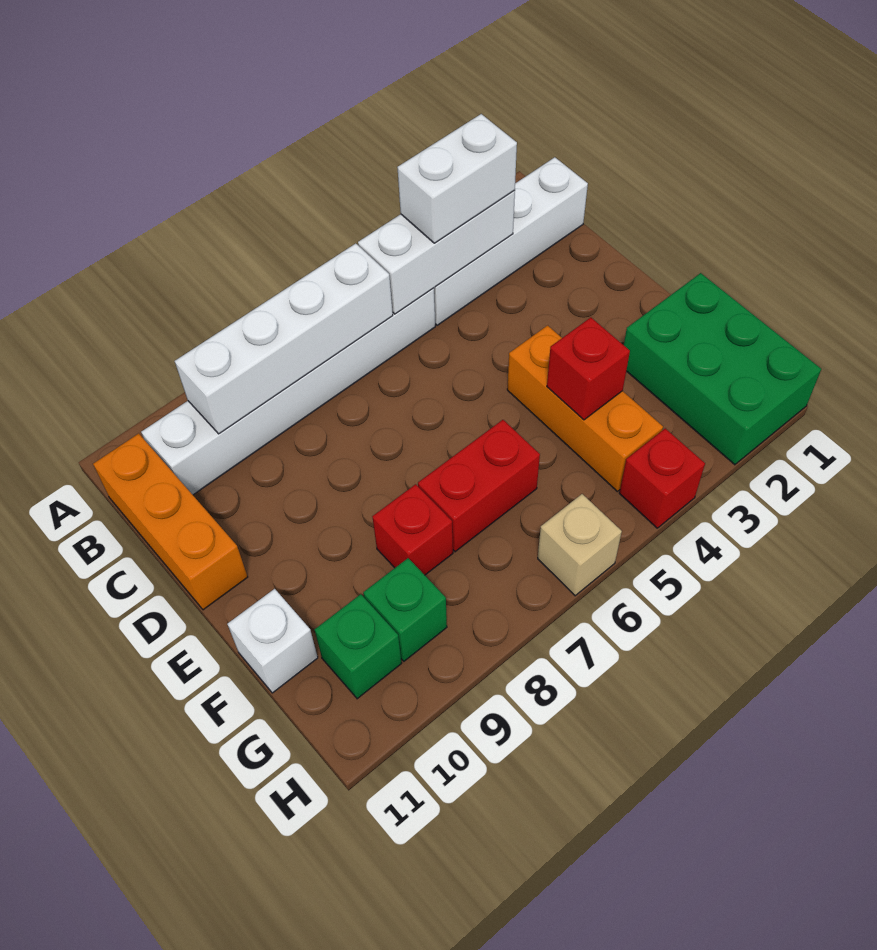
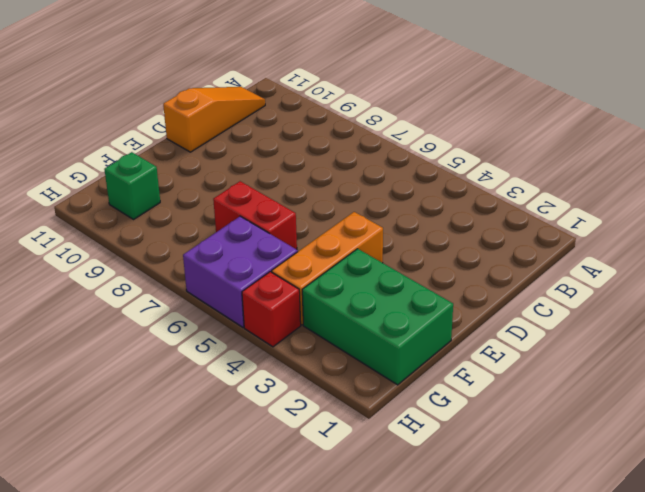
orange 1x3 slope [163,87,265,152] -> orange 1x3 brick [93,433,248,610]
green 2x3 brick [302,249,453,385] -> green 2x3 brick turned to [624,273,821,465]
purple 2x2 brick [183,216,298,327] -> tan 1x1 brick [538,494,622,596]
none -> white 1x4 brick [434,157,588,325]
none -> white 1x6 brick [141,288,435,495]
none -> red 1x1 brick [372,484,453,575]

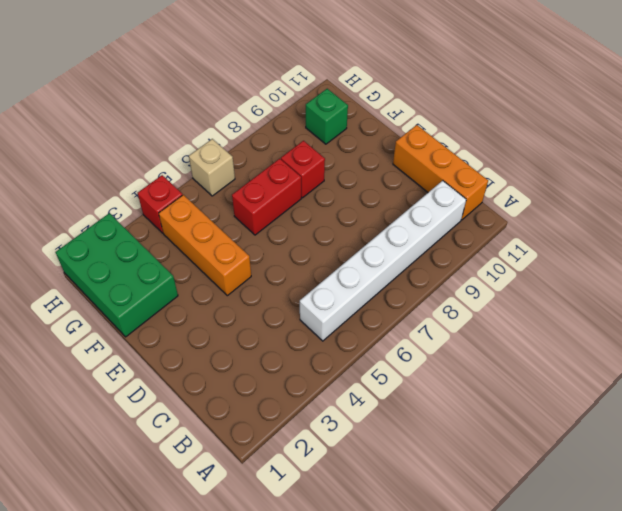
none -> white 1x4 brick [434,157,588,325]
none -> white 1x1 brick [228,589,318,693]
none -> green 1x1 brick [363,558,447,661]

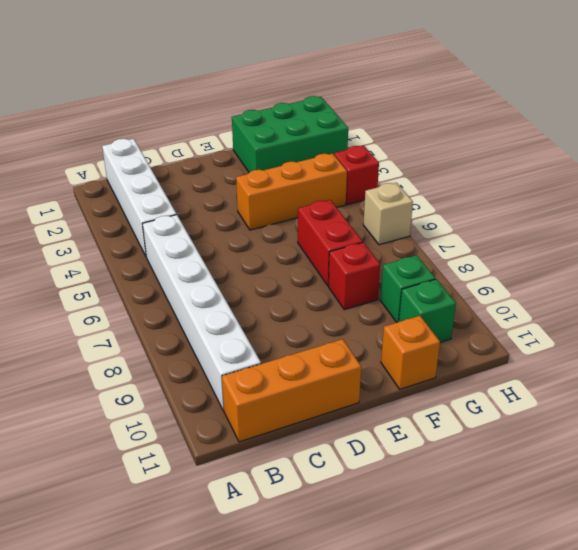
orange 1x1 brick [381,316,440,389] -> white 1x1 brick [228,589,318,693]
none -> white 1x3 brick [358,190,515,314]
none -> white 1x4 brick [175,243,393,434]
none -> red 1x1 brick [547,317,630,420]

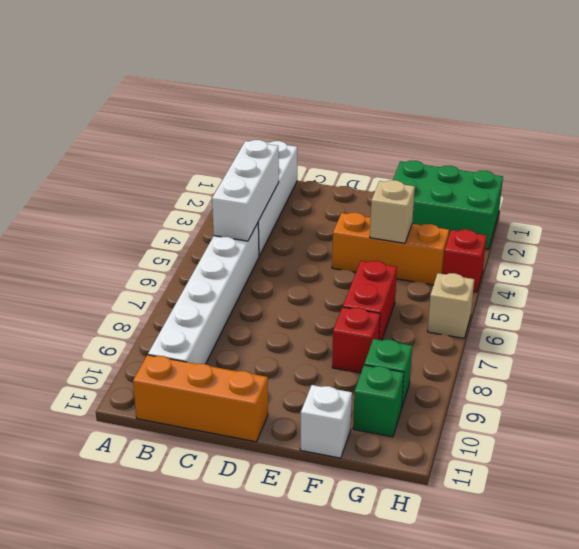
tan 1x1 brick [370,180,415,243] -> red 1x1 brick [547,317,630,420]
none -> white 1x4 brick [175,243,393,434]
none -> white 1x2 brick [397,114,517,243]

